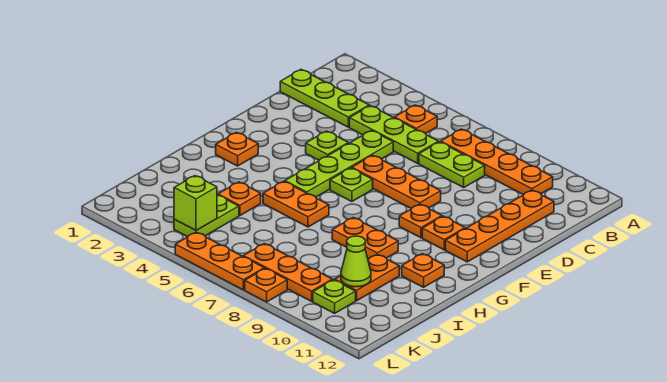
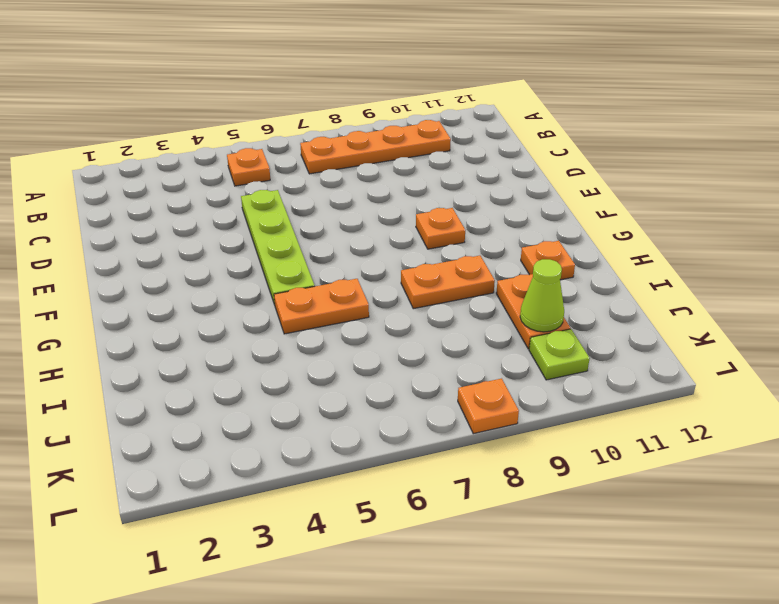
none -> lime 1x3 plate [280,70,369,127]
none -> lime 1x3 plate [349,106,438,163]
none -> lime 1x2 plate [419,142,485,187]

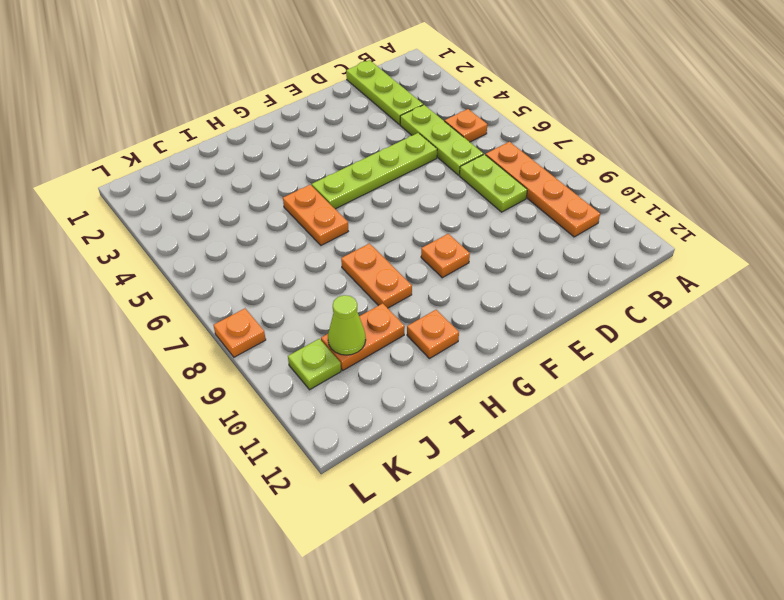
none -> orange 1x4 plate [445,190,554,262]
none -> lime 1x1 plate [306,131,348,160]
none -> orange 1x3 plate [352,155,441,209]

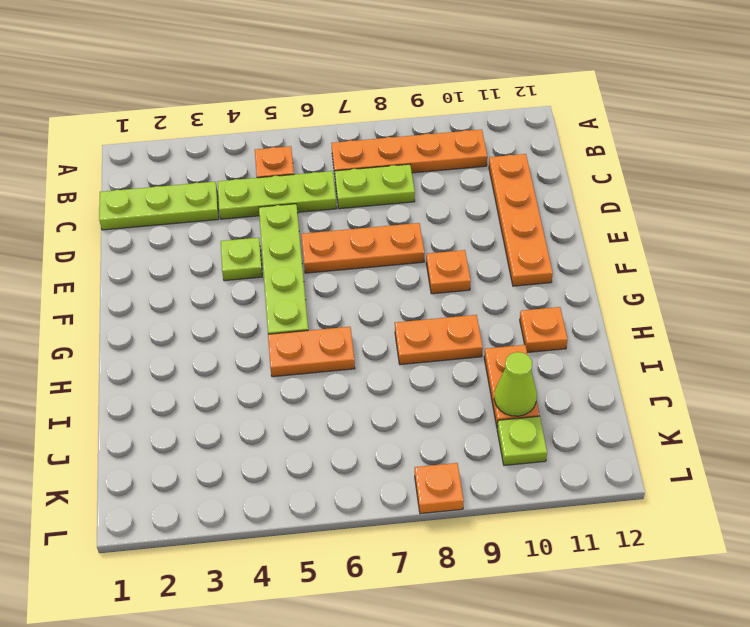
none -> lime 1x1 plate [330,168,373,202]
none -> orange 1x1 plate [422,216,465,250]
none -> orange 1x1 plate [216,132,258,166]

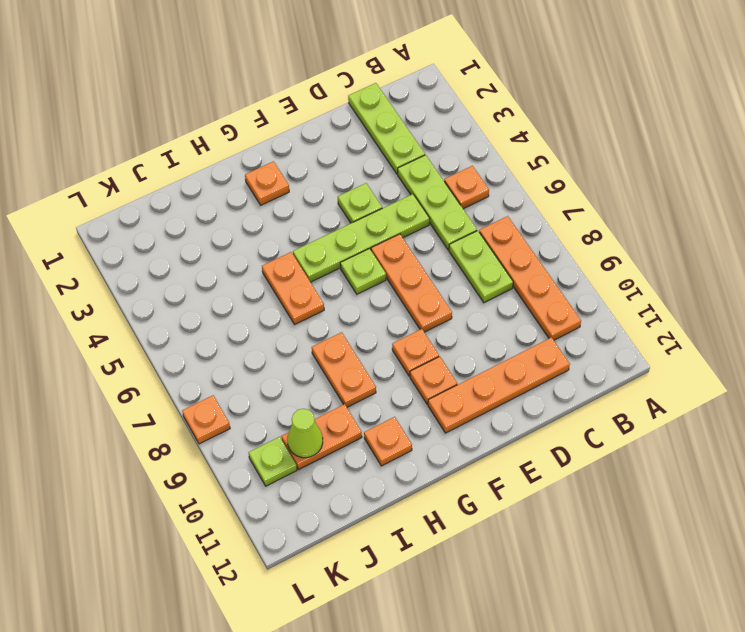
none -> orange 1x1 plate [218,182,261,216]
none -> lime 1x2 plate [174,195,239,237]
none -> orange 1x3 plate [243,244,332,301]

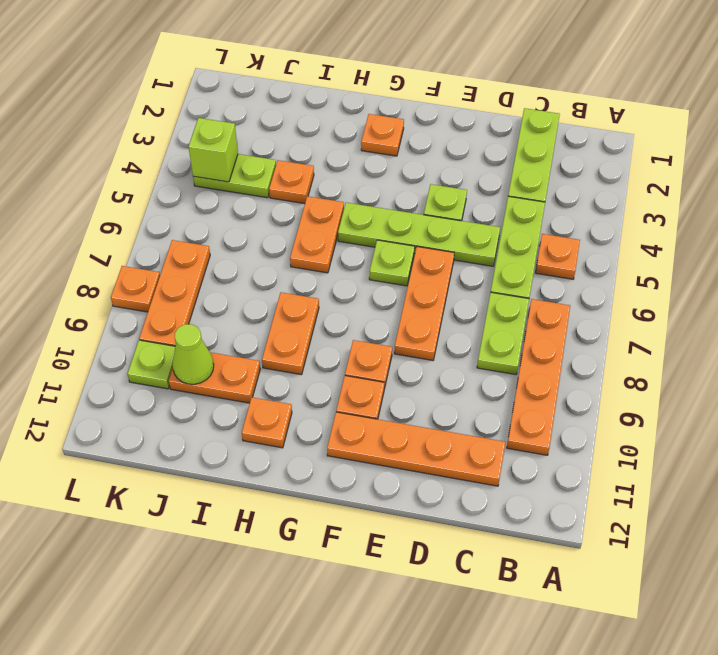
none -> orange 1x3 plate [175,232,264,290]

